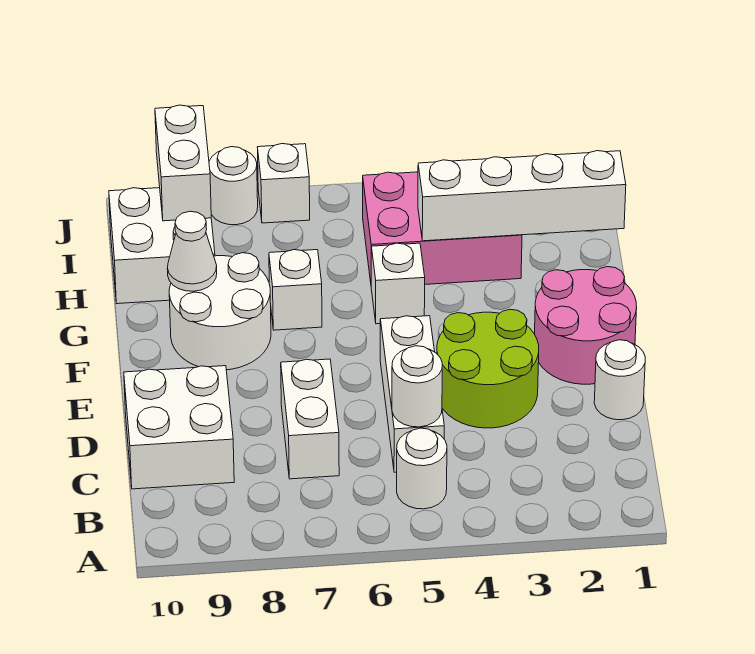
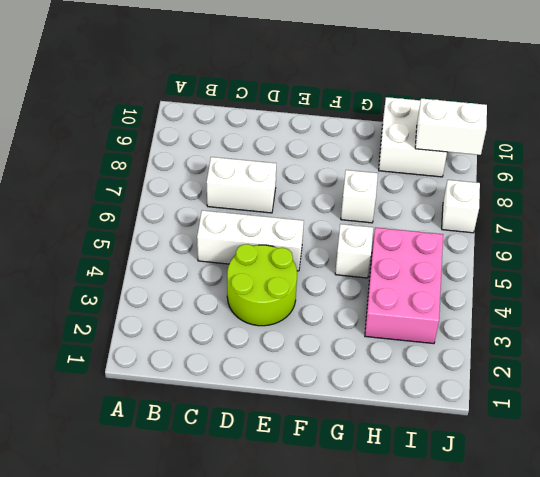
none -> white 1x1 round brick [397,428,447,509]
none -> white 2x2 brick [124,366,234,489]
none -> white 1x1 round brick [594,340,645,420]

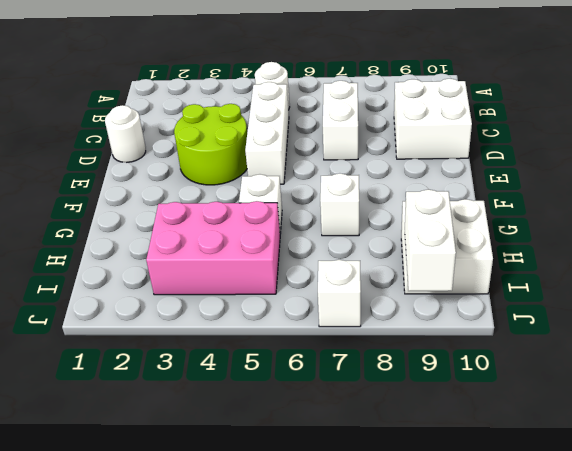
none -> pink 2x2 round brick [535,267,637,384]
none -> white 2x2 round brick [169,253,271,370]
none -> white 1x1 round brick [209,147,258,225]

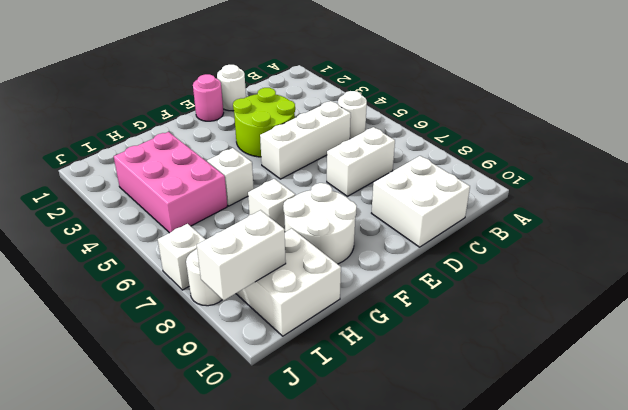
pink 1x1 round brick [193,74,223,121] -> pink 2x2 round brick [535,267,637,384]
none -> white 1x1 round brick [392,346,442,427]
none -> white 1x1 cone [167,211,217,291]
none -> white 1x4 brick [418,151,626,241]

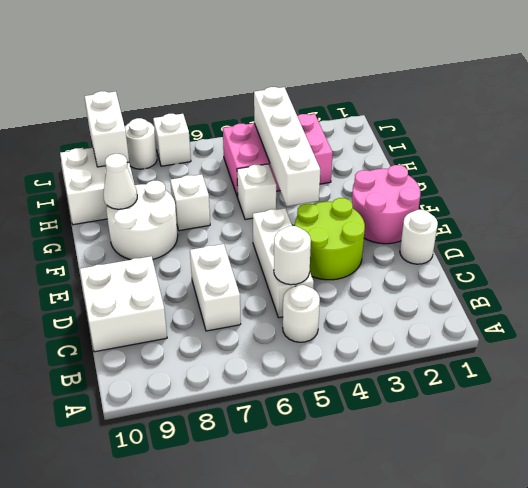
white 1x4 brick [254,87,320,206] -> white 1x4 brick turned to [418,151,626,241]

